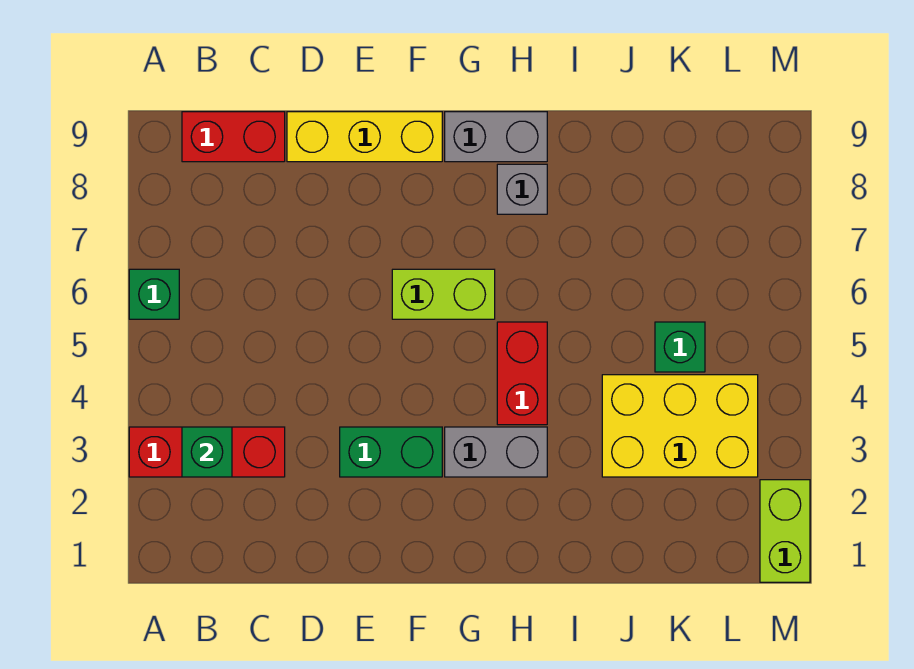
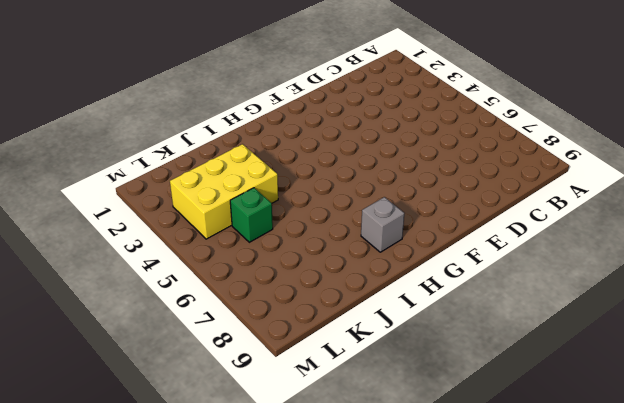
none -> red 1x3 brick [129,427,285,477]
none -> green 1x1 brick [129,269,179,319]
none -> red 1x2 brick [182,112,285,162]

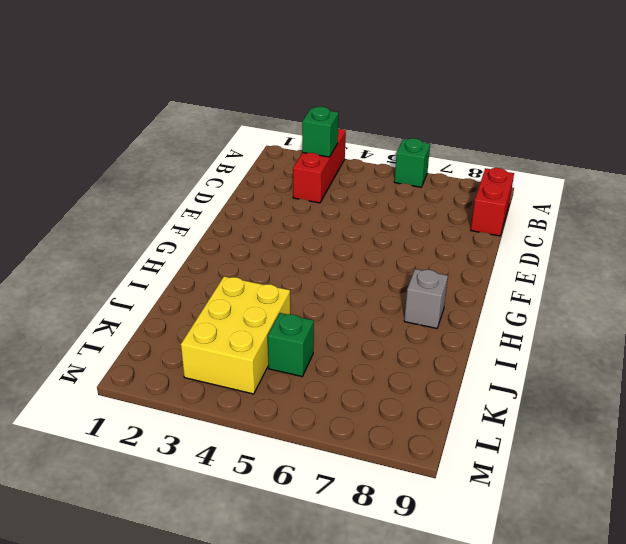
none -> yellow 1x3 brick [287,112,442,162]
none -> green 1x2 brick [340,427,442,477]
none -> lime 1x2 brick [392,269,495,319]

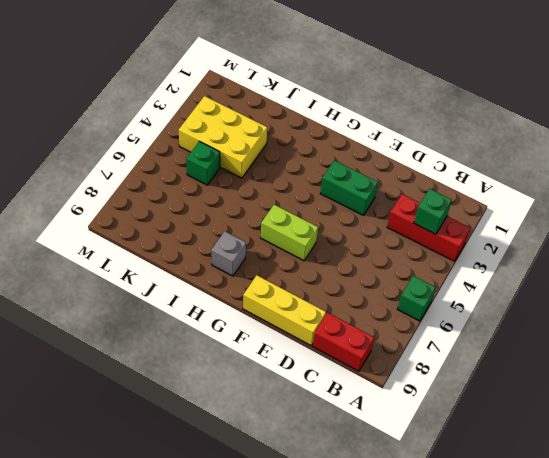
none -> grey 1x2 brick [445,427,547,477]
none -> grey 1x2 brick [445,112,547,162]
none -> red 1x2 brick [497,322,547,425]

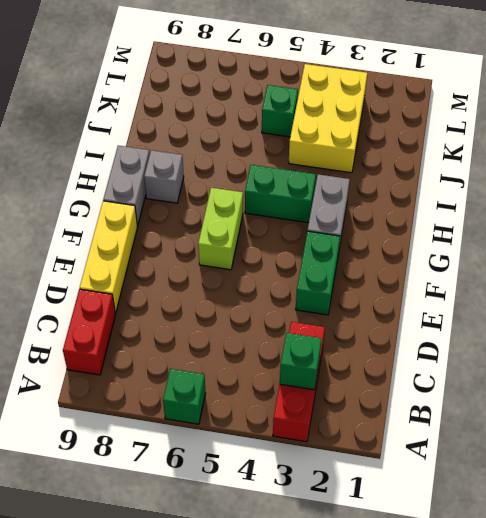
green 1x2 brick [245,165,316,223] -> red 1x2 brick [497,322,547,425]
none -> lime 1x2 brick [760,480,810,582]

